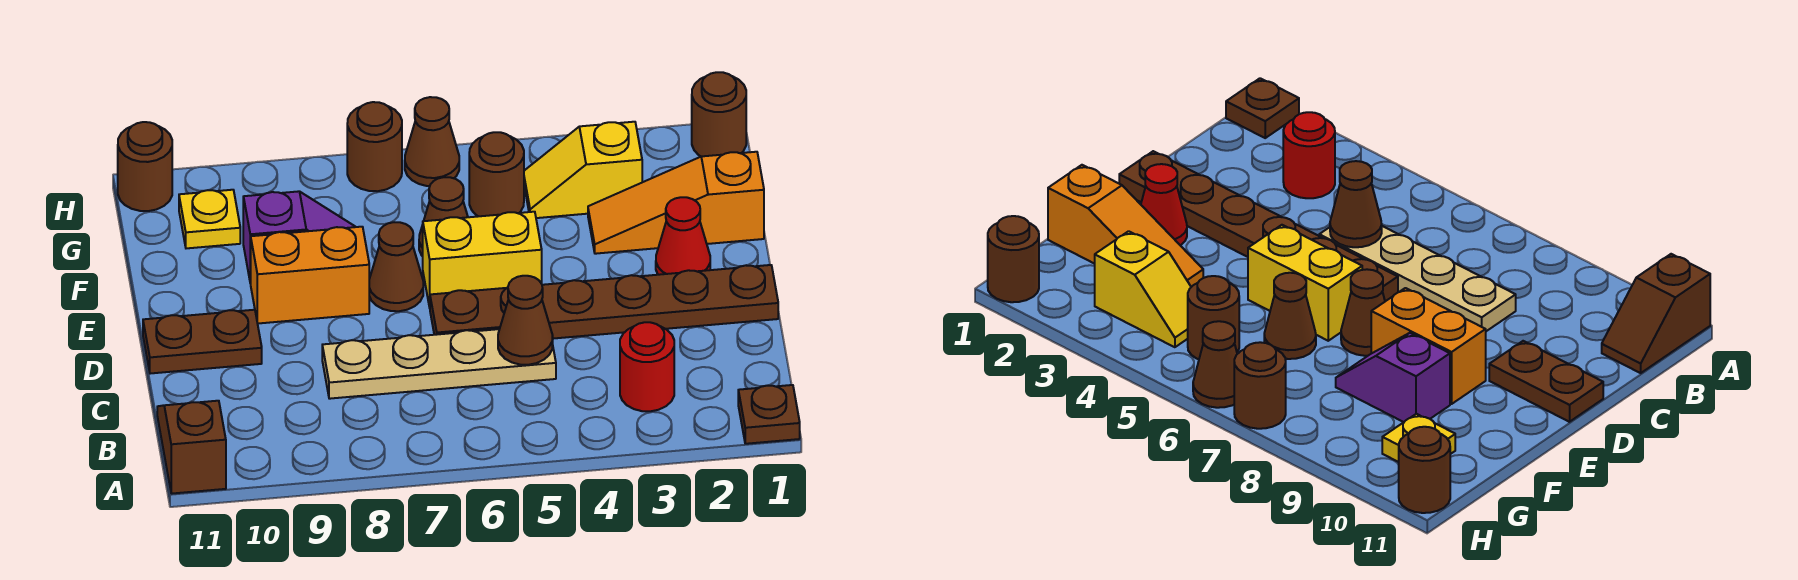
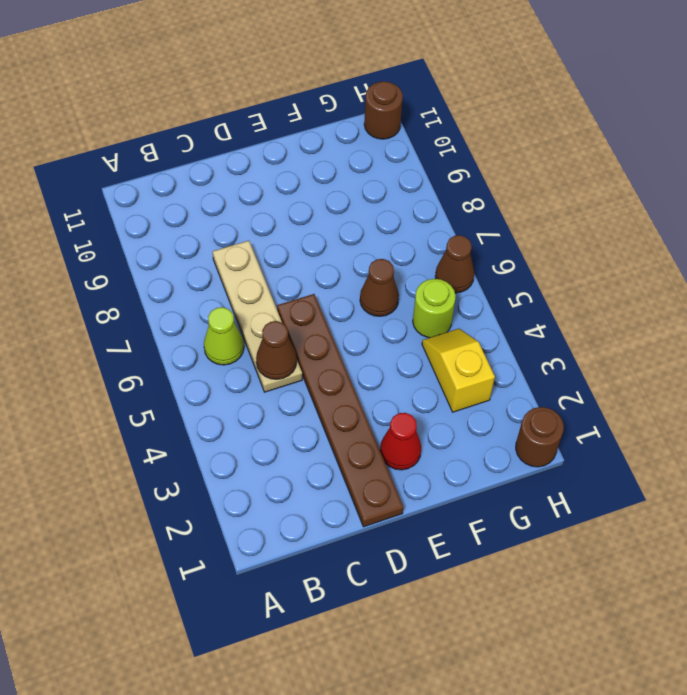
lime 1x1 cone [204,307,244,365] -> none
lime 1x1 round brick [413,279,456,338] -> brown 1x1 round brick [469,132,524,216]
none -> brown 1x1 plate [738,385,800,444]
none -> brown 1x2 slope [157,401,226,494]
none -> red 1x1 round brick [620,322,674,411]

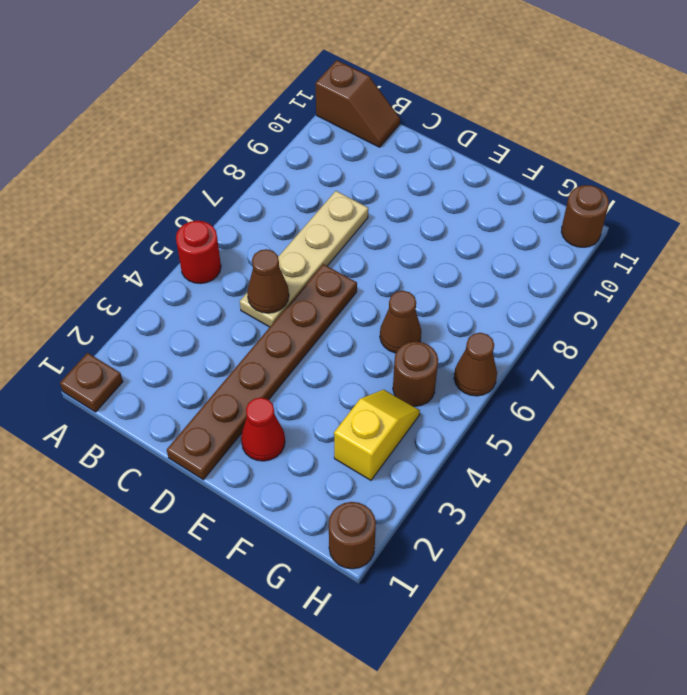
red 1x1 round brick [176,221,221,284] -> red 1x1 round brick moved to [620,322,674,411]
none -> brown 1x2 plate [143,310,262,374]
none -> yellow 1x2 brick [423,212,542,308]
none -> brown 1x1 cone [369,222,423,311]

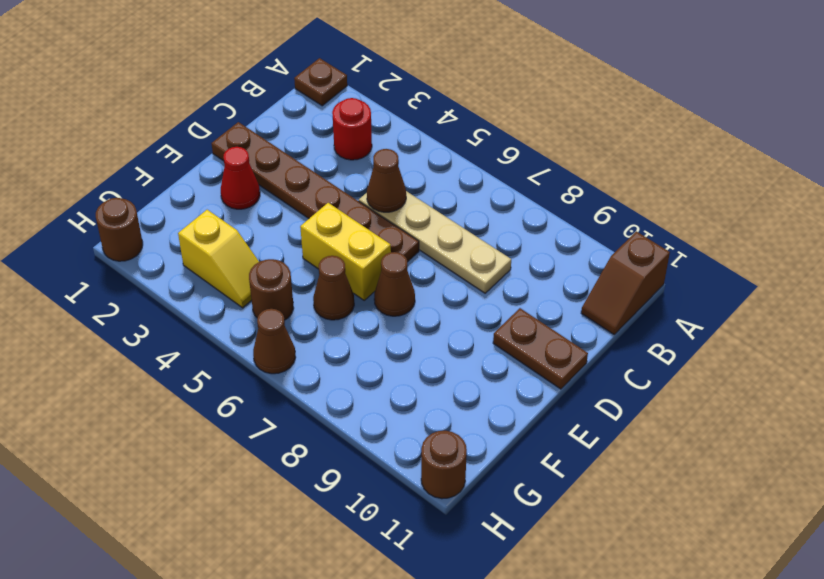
none -> orange 1x2 brick [251,227,369,324]
none -> orange 1x3 slope [588,152,764,254]
none -> purple 1x2 slope [243,191,355,283]

